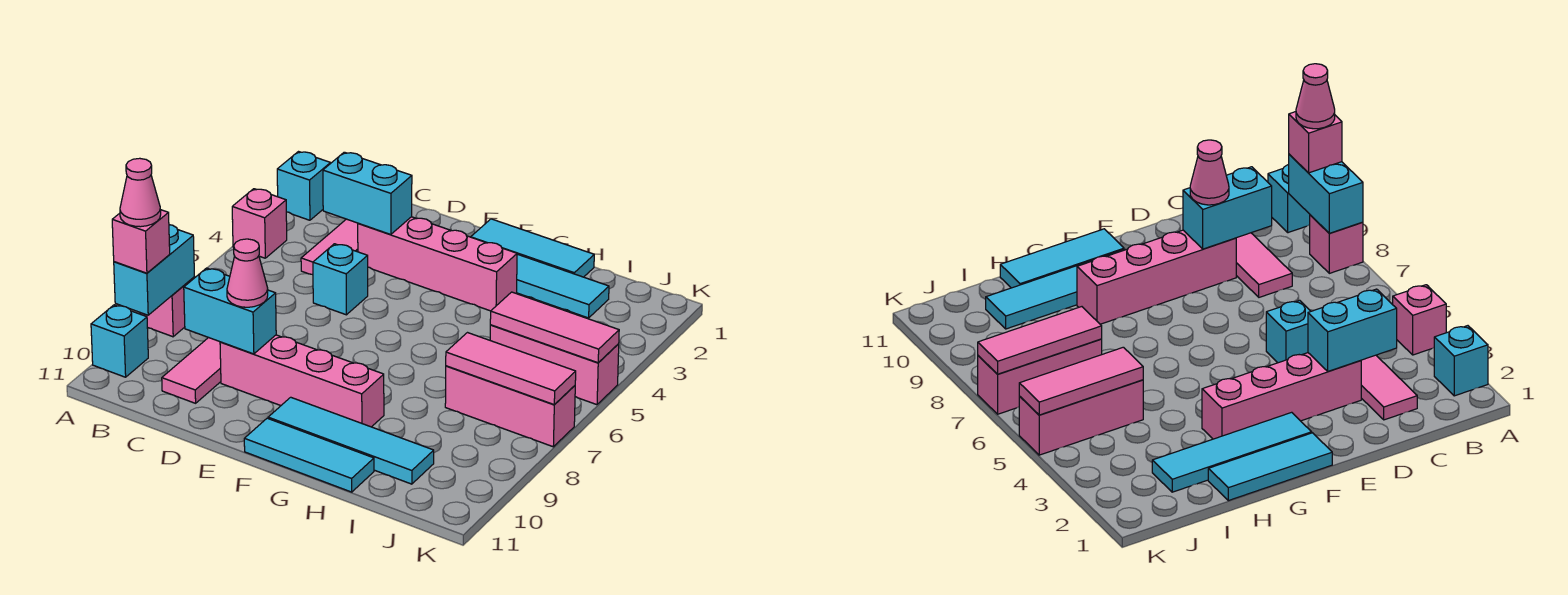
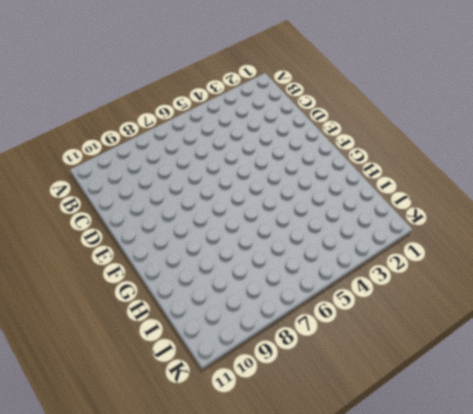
none -> cyan 1x1 brick [277,152,331,220]
none -> pink 1x1 brick [232,189,287,258]
none -> pink 1x1 brick [140,277,195,337]

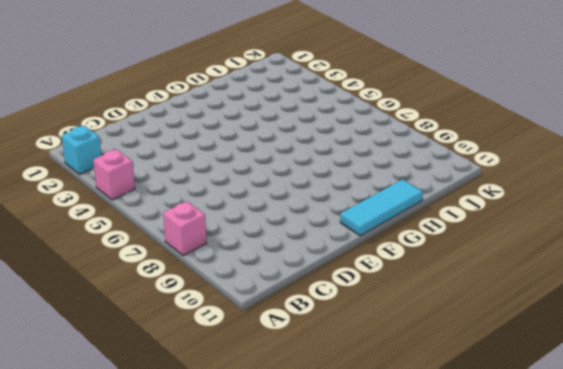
none -> cyan 1x1 brick [91,305,148,377]
none -> pink 1x3 tile [301,219,358,275]
none -> pink 1x3 tile [162,337,221,403]

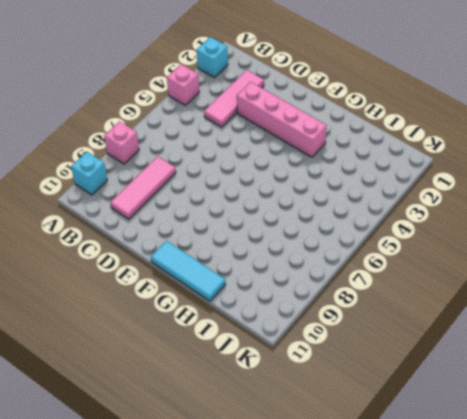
none -> cyan 1x1 brick [313,244,368,315]
none -> pink 1x4 brick [220,335,384,427]
none -> cyan 1x3 tile [471,219,594,277]

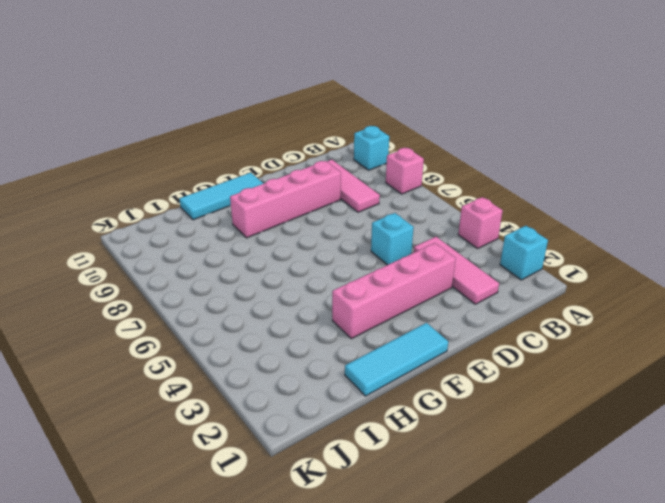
none -> cyan 1x4 tile [517,254,609,318]
none -> cyan 1x4 tile [268,397,434,484]
none -> pink 1x3 brick [490,325,619,405]

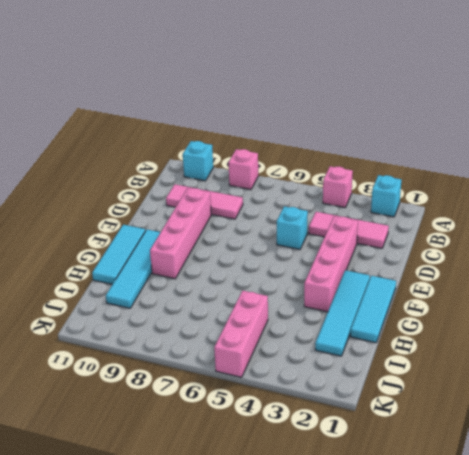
none -> pink 1x3 brick [445,366,575,447]
none -> cyan 1x2 brick [114,225,194,315]
none -> cyan 1x2 brick [323,152,412,235]

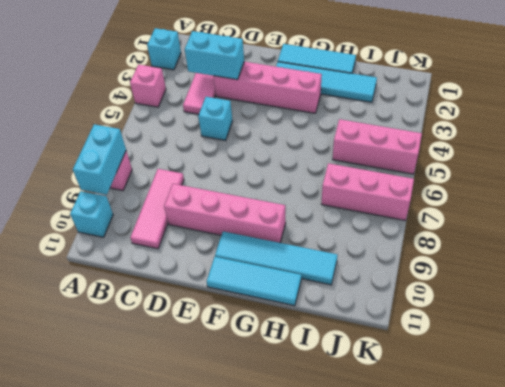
none -> cyan 1x2 brick [184,268,276,354]
none -> pink 1x3 tile [490,292,619,363]
none -> pink 1x3 tile [446,333,576,405]

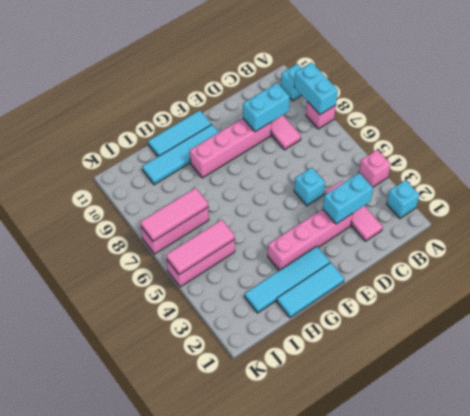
none -> pink 1x1 brick [112,210,170,273]
none -> pink 1x1 cone [227,239,268,307]
none -> pink 1x1 cone [120,158,161,227]

